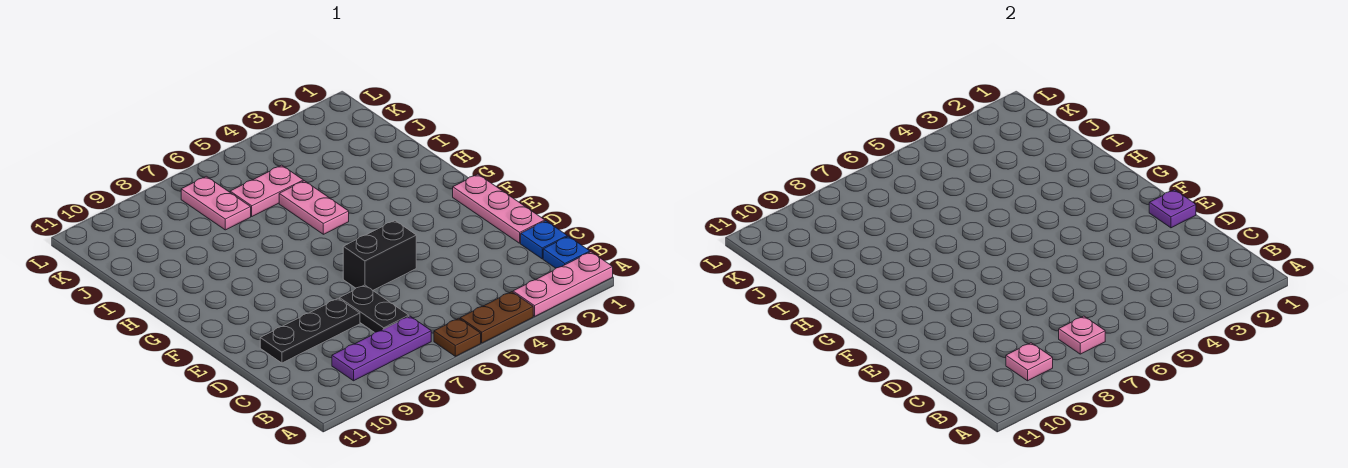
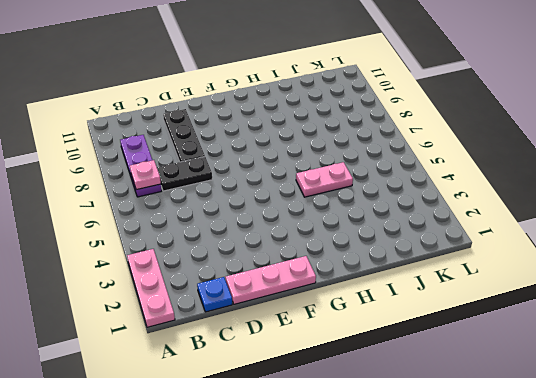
none -> brown 1x2 plate [460,292,533,343]
none -> brown 1x1 plate [434,318,481,356]
none -> blue 1x1 plate [543,236,590,268]

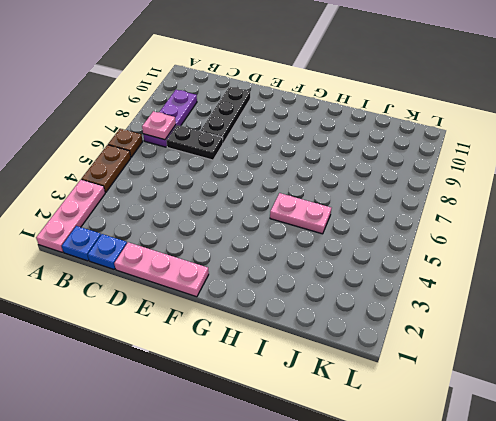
none -> black 1x2 brick [343,221,416,290]
none -> pink 1x2 plate [230,165,303,216]
none -> pink 1x2 plate [181,176,251,230]

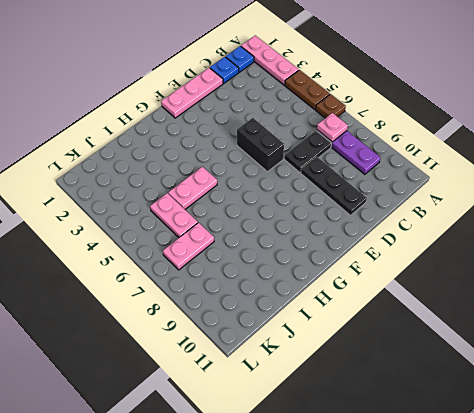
none -> pink 1x1 plate [1006,343,1053,381]
none -> purple 1x1 plate [1149,190,1196,228]

